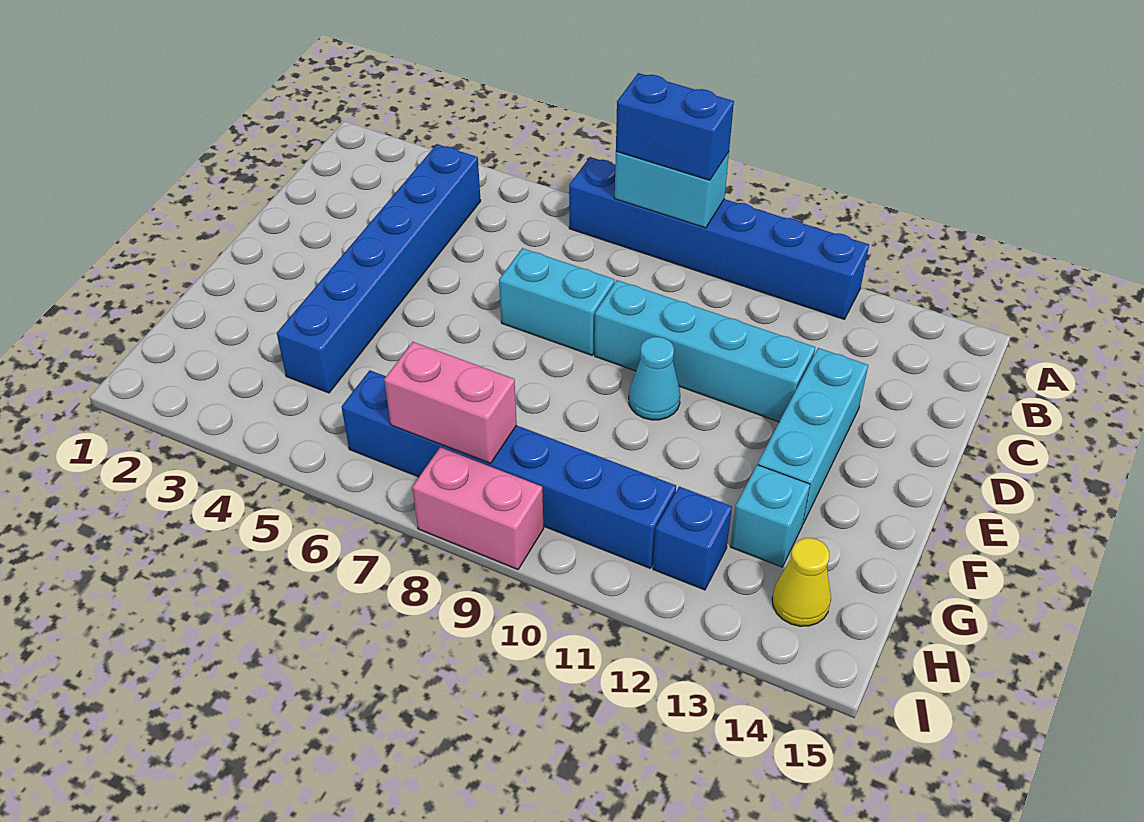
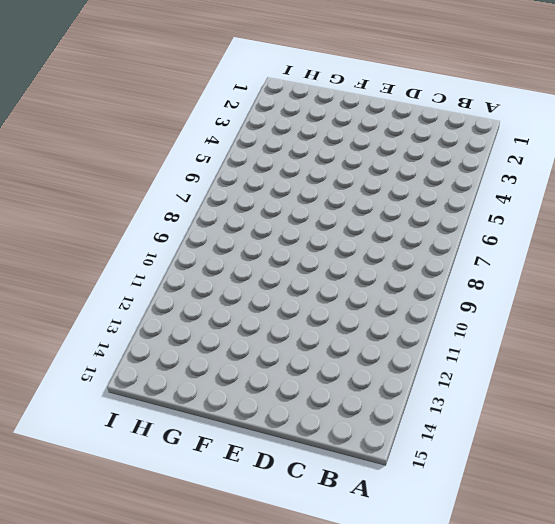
none -> blue 1x6 brick [569,157,869,319]
none -> blue 1x6 brick [277,144,481,393]
none -> cyan 1x2 brick [499,248,615,355]

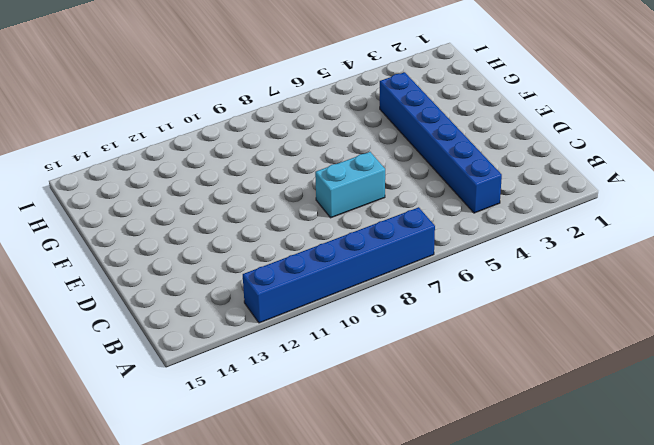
none -> cyan 1x4 brick [595,280,815,422]
none -> cyan 1x3 brick [758,348,868,523]
none -> cyan 1x1 cone [629,337,680,420]

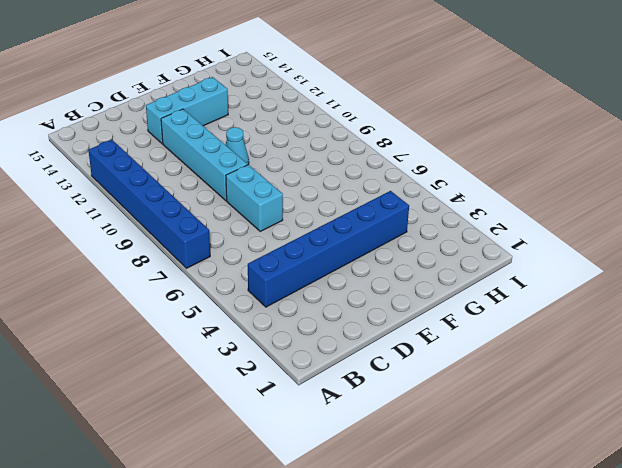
none -> cyan 1x1 brick [730,465,810,567]
none -> blue 1x6 brick [342,370,676,568]
none -> blue 1x1 brick [653,487,732,590]

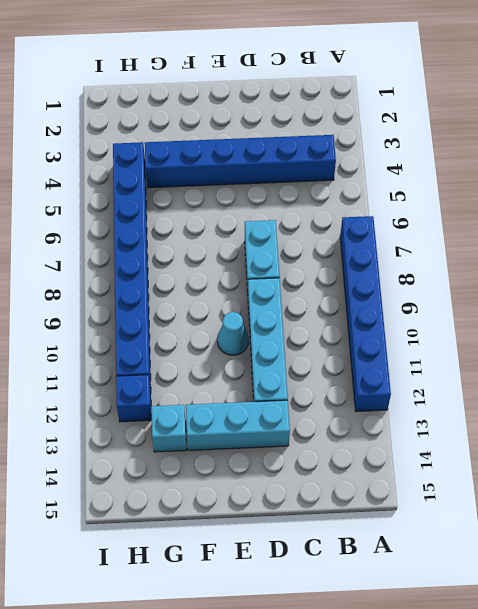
blue 1x8 brick [113,142,151,386] -> blue 1x6 brick [342,370,676,568]
none -> yellow 1x1 cone [772,538,831,626]
none -> pink 1x2 brick [412,447,544,569]
none -> cyan 1x2 brick [615,151,729,228]

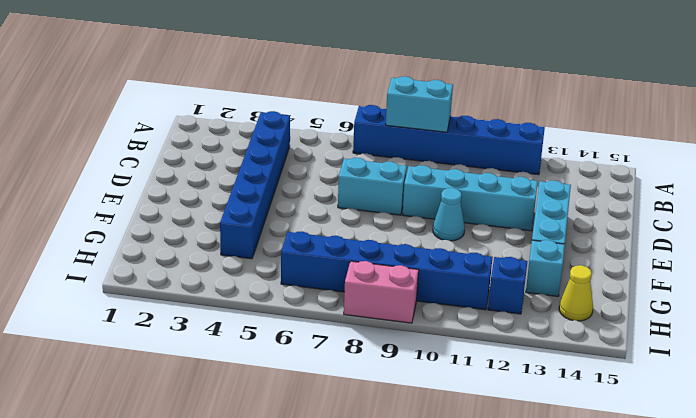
none -> pink 1x2 brick [384,342,517,463]
none -> blue 1x2 brick [616,73,734,180]

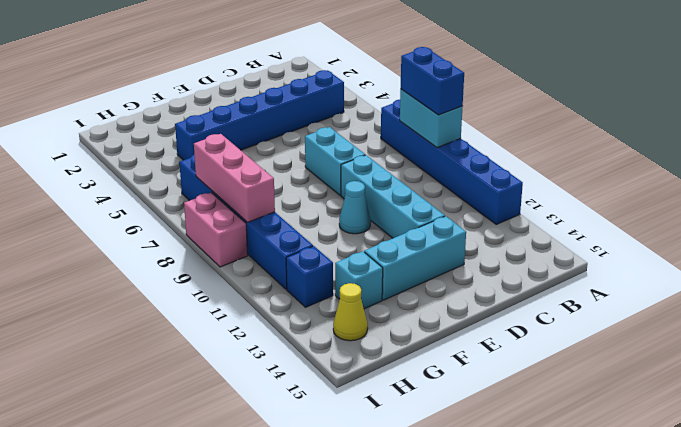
pink 1x3 brick [194,134,275,222] -> pink 1x2 brick [384,342,517,463]

